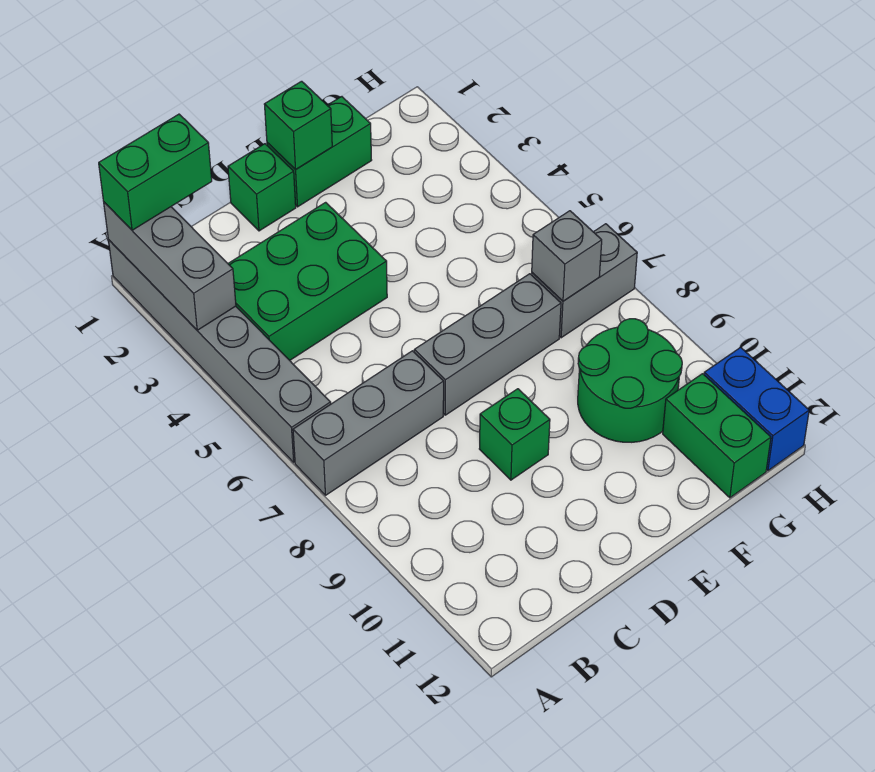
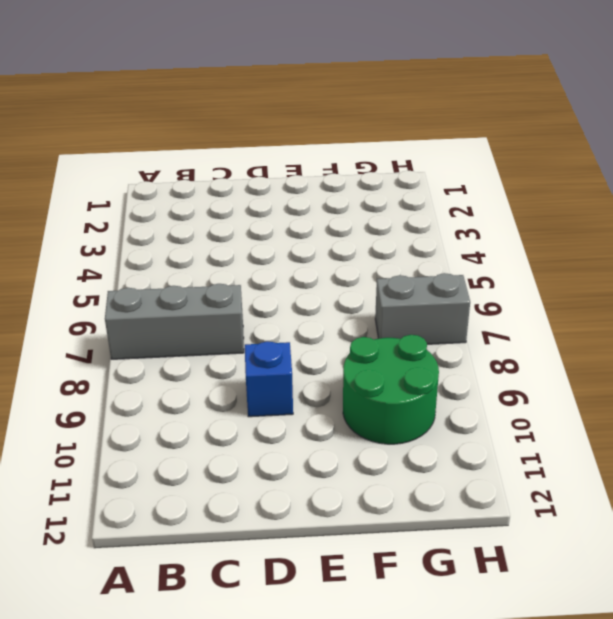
blue 1x1 brick [245,341,293,417] -> green 1x1 brick [479,389,550,480]
none -> grey 1x6 brick [109,240,331,462]
none -> green 2x3 brick [228,202,387,360]
none -> green 1x1 brick [228,144,296,231]

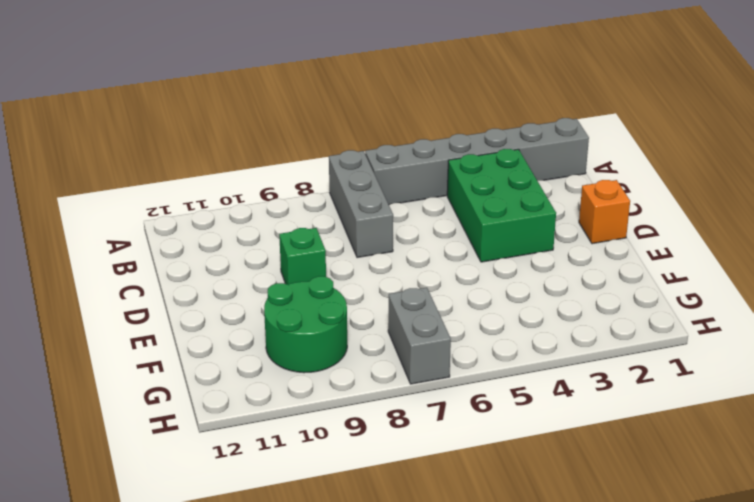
orange 1x1 brick [579,180,630,244] -> green 1x1 brick [228,144,296,231]
none -> grey 1x3 brick [414,274,561,415]
none -> green 1x2 brick [267,97,372,207]
none -> green 1x2 brick [663,374,771,498]

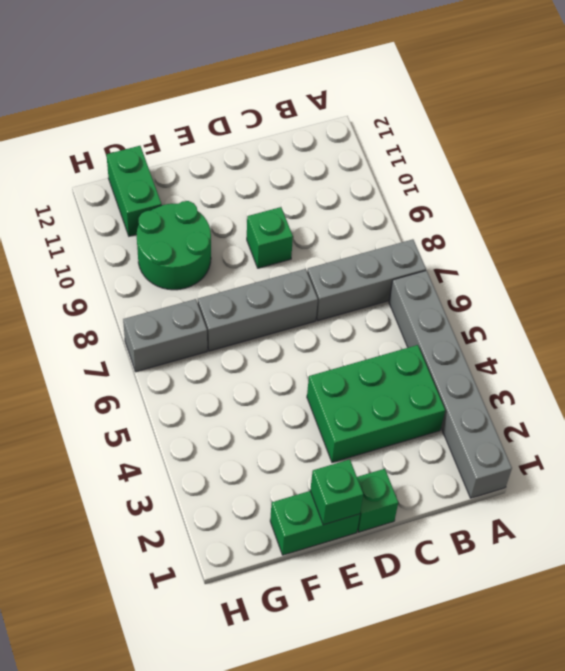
none -> blue 1x2 brick [704,347,809,471]
none -> grey 1x3 brick [104,202,236,330]
none -> grey 1x1 brick [532,211,602,301]

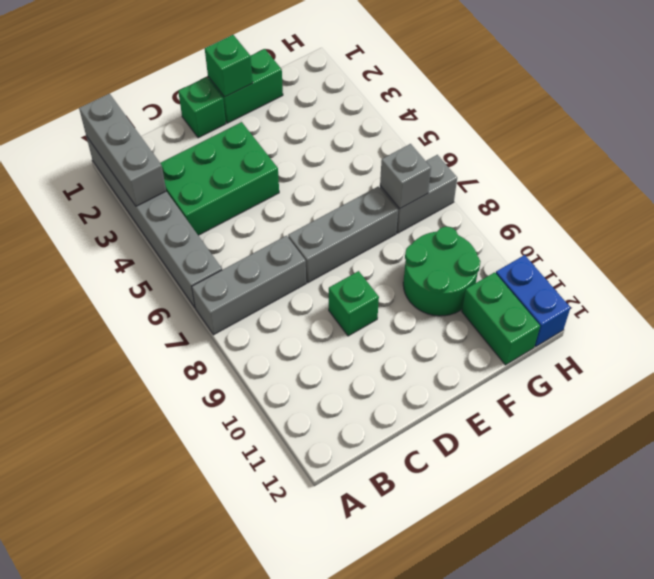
none -> green 1x2 brick [99,114,212,230]

